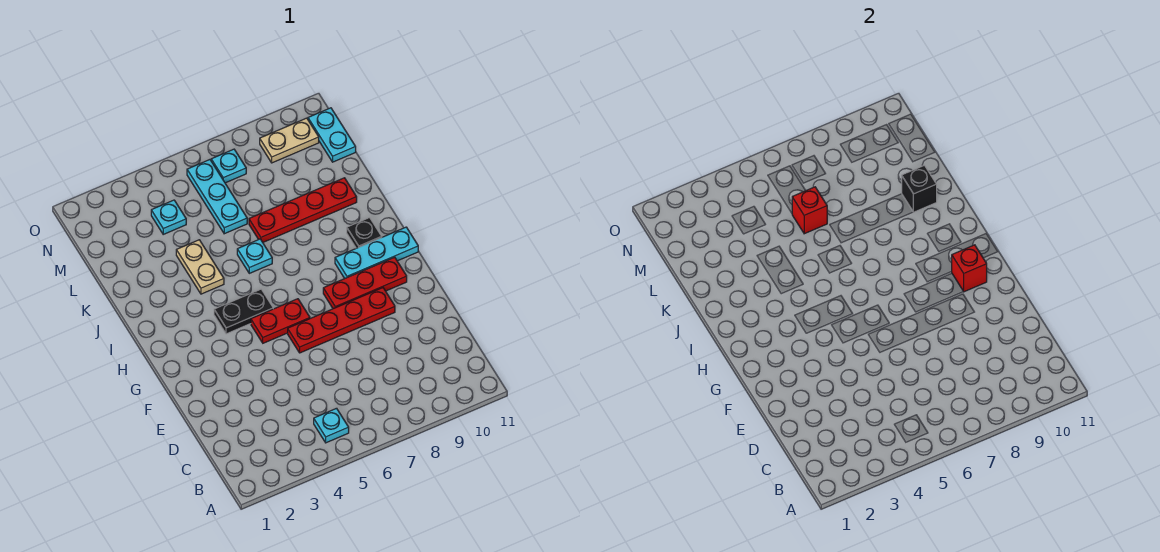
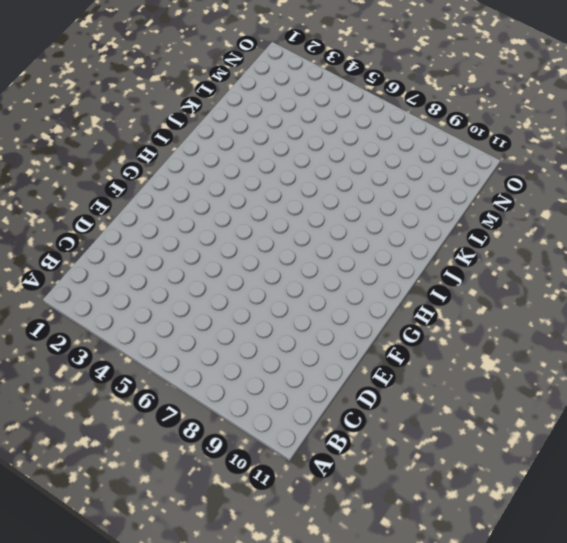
none -> cyan 1x1 plate [314,408,349,443]
none -> red 1x4 plate [288,288,395,353]
none -> red 1x2 plate [251,299,310,343]

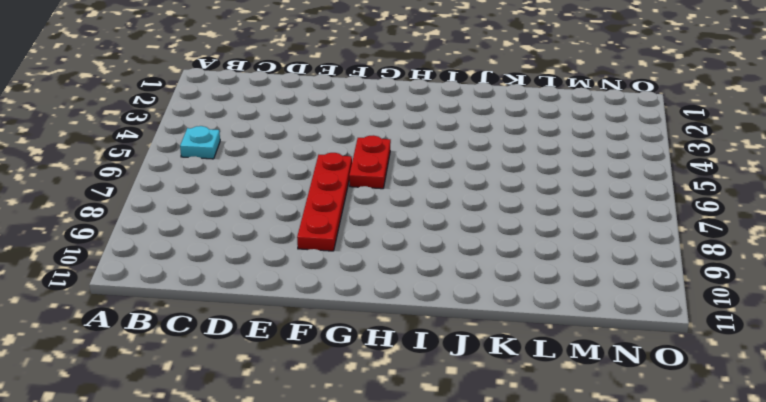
none -> red 1x3 plate [323,257,407,309]
none -> black 1x2 plate [214,289,273,334]
none -> cyan 1x3 plate [335,227,418,278]

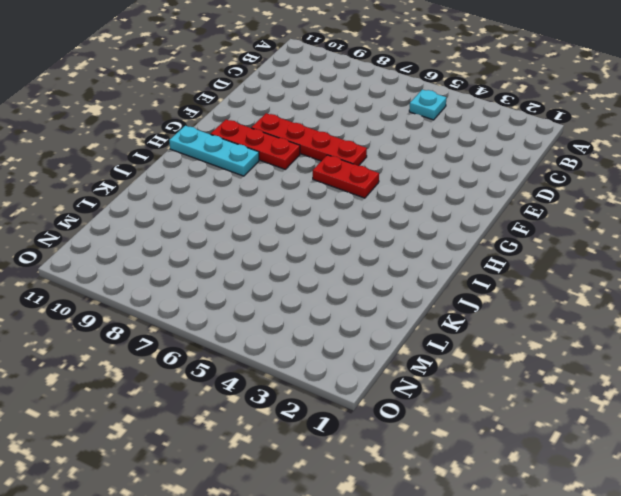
none -> black 1x2 plate [214,289,273,334]
none -> black 1x1 plate [347,218,382,248]
none -> tan 1x2 plate [176,240,224,294]

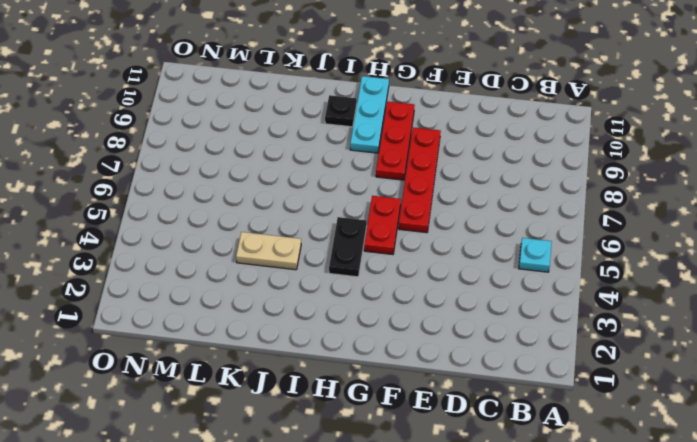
none -> cyan 1x1 plate [237,239,272,273]
none -> red 1x4 plate [249,178,357,242]
none -> cyan 1x3 plate [187,160,247,234]

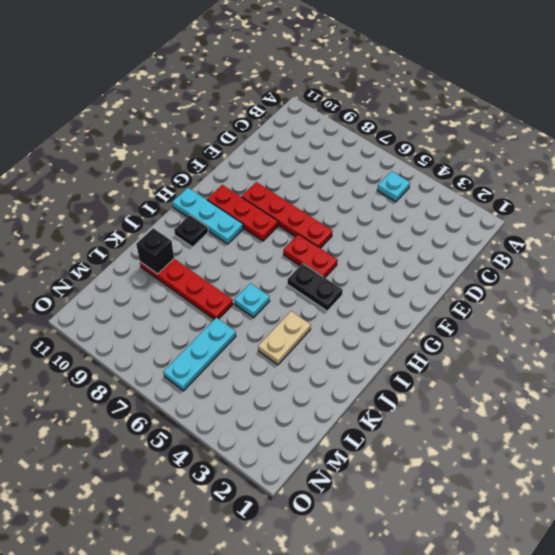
none -> cyan 1x1 plate [151,200,186,234]
none -> cyan 1x2 plate [308,108,356,162]
none -> cyan 1x1 plate [211,149,246,183]

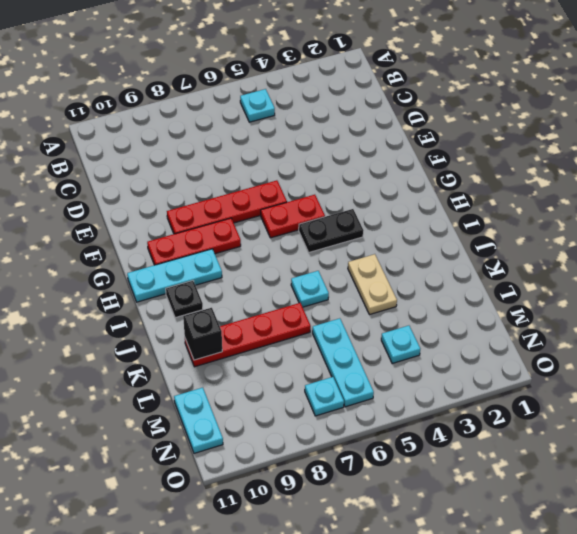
none -> tan 1x2 plate [260,118,319,163]
none -> red 1x1 brick [951,245,987,292]
none -> red 1x1 brick [792,187,827,234]

